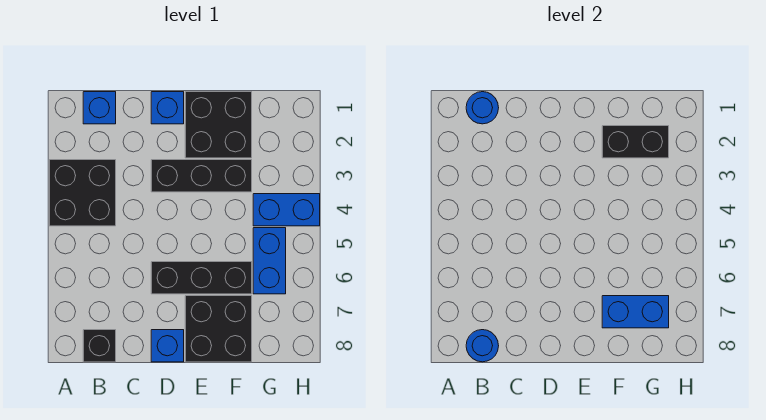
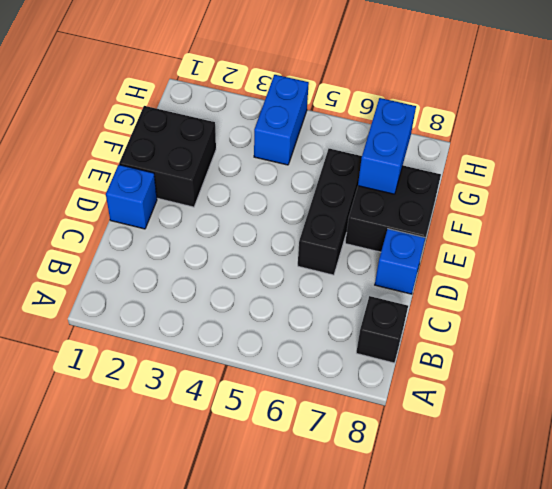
none -> black 2x2 brick [49,160,116,226]
none -> blue 1x1 brick [83,92,116,124]
none -> black 1x3 brick [151,160,252,192]

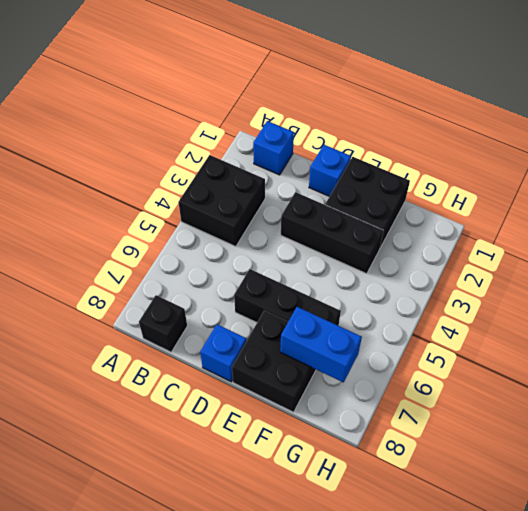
none -> blue 1x2 brick [253,194,320,226]
none -> blue 1x2 brick [253,228,286,294]
none -> blue 1x1 round brick [466,92,499,124]

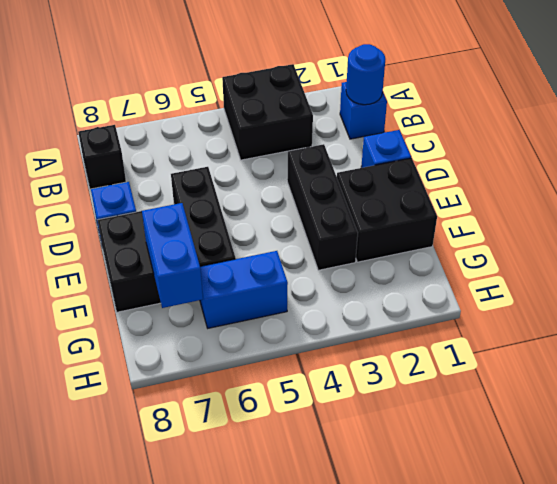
none -> blue 1x2 brick [253,194,320,226]
none -> blue 1x1 round brick [466,330,499,362]
none -> black 1x2 brick [602,126,669,158]

